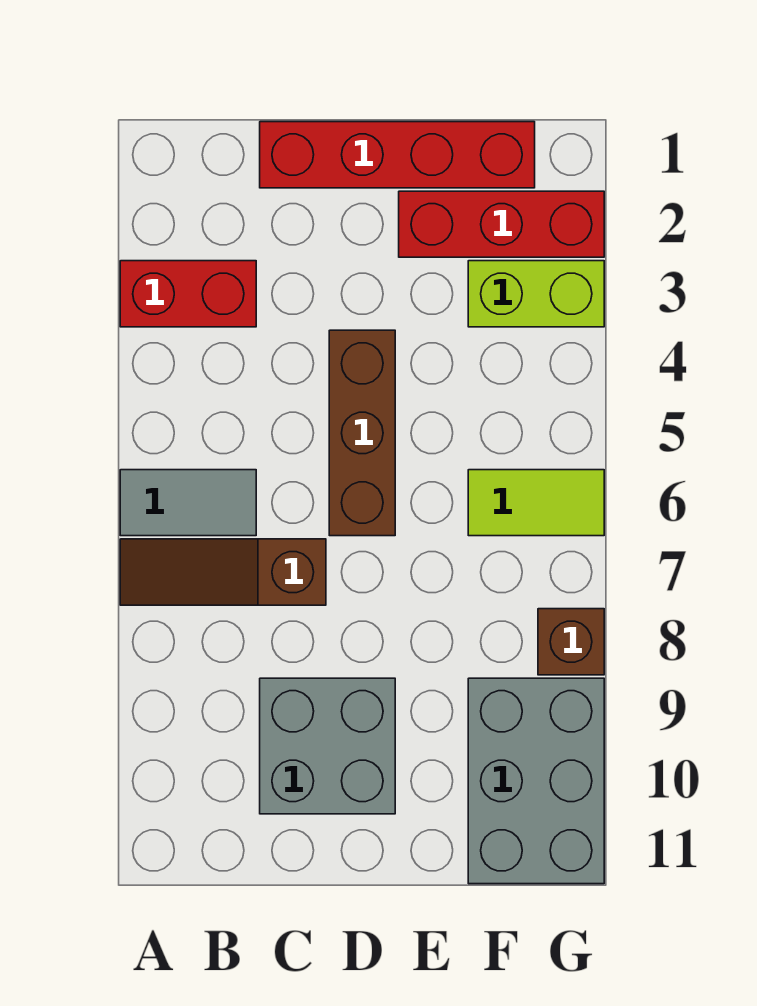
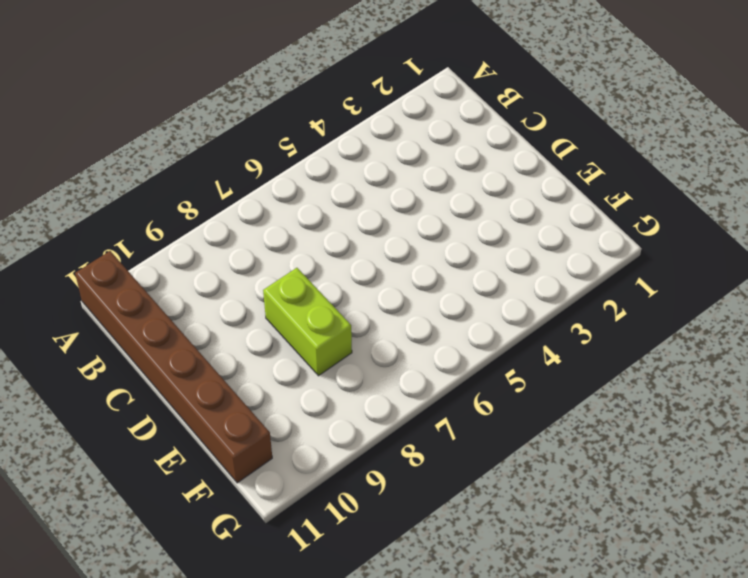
brown 1x6 brick [75,251,272,483] -> grey 2x3 brick [468,678,604,884]
lime 1x2 brick [263,268,352,376] -> lime 1x2 brick moved to [468,261,604,327]
none -> red 1x2 brick [120,261,256,327]
none -> grey 1x2 tile [120,470,256,536]

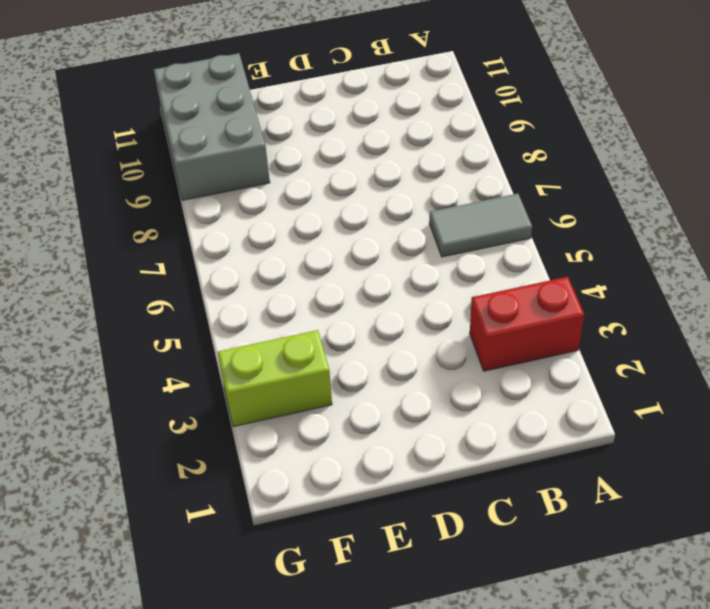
none -> brown 1x3 slope [120,539,326,605]
none -> red 1x4 brick [260,122,535,188]

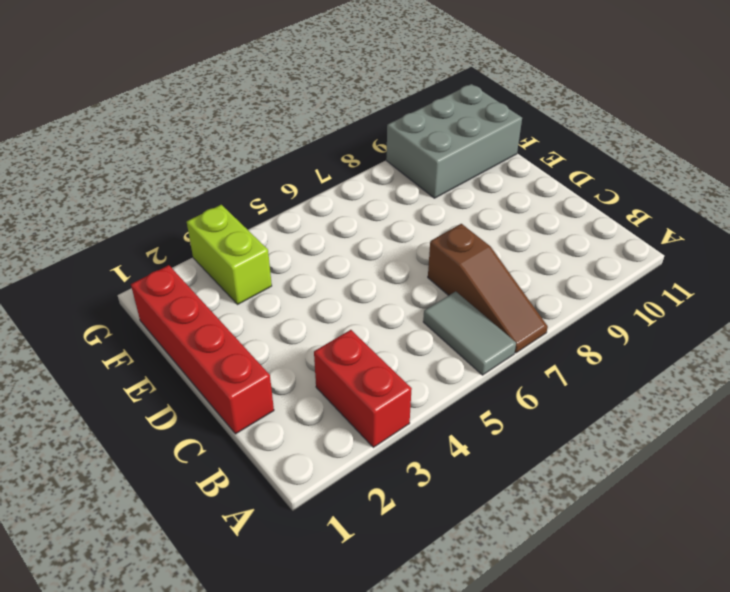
none -> grey 2x2 brick [260,678,395,814]
none -> brown 1x3 brick [329,330,395,536]

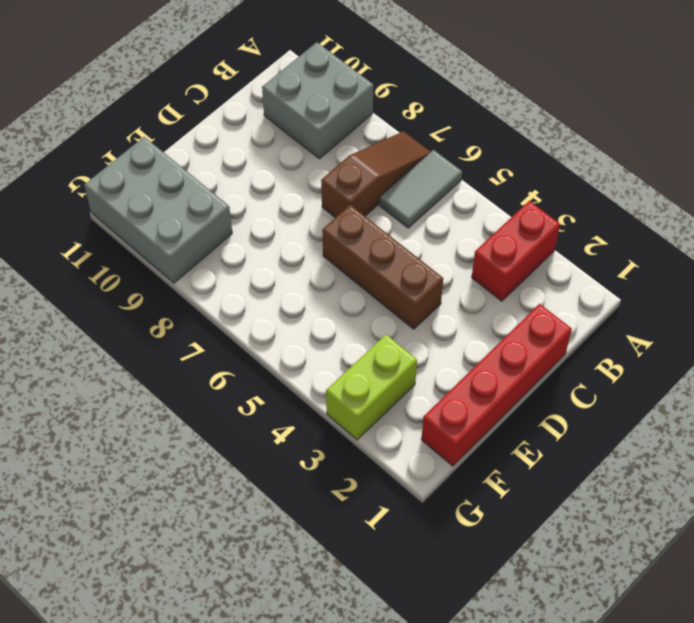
grey 2x2 brick [262,42,373,159] -> grey 2x2 brick moved to [260,678,395,814]
none -> red 1x3 brick [399,191,604,257]
none -> lime 1x2 tile [468,470,604,536]

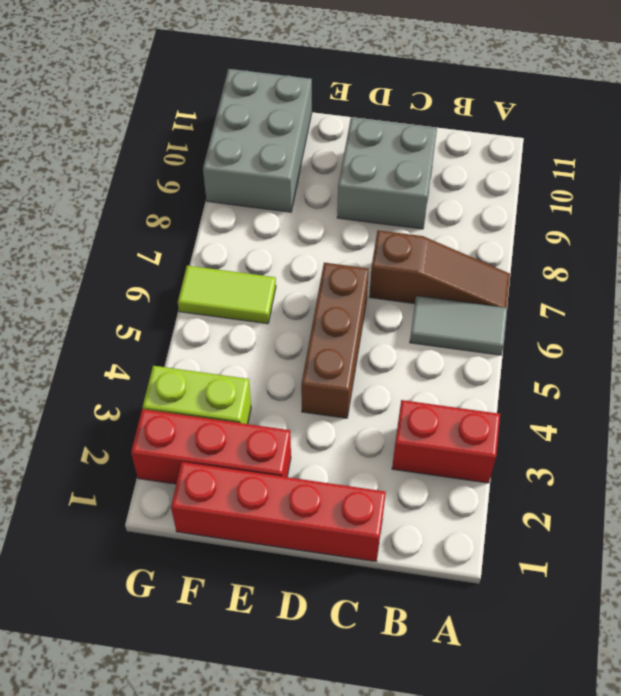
none -> brown 1x1 brick [538,609,604,675]

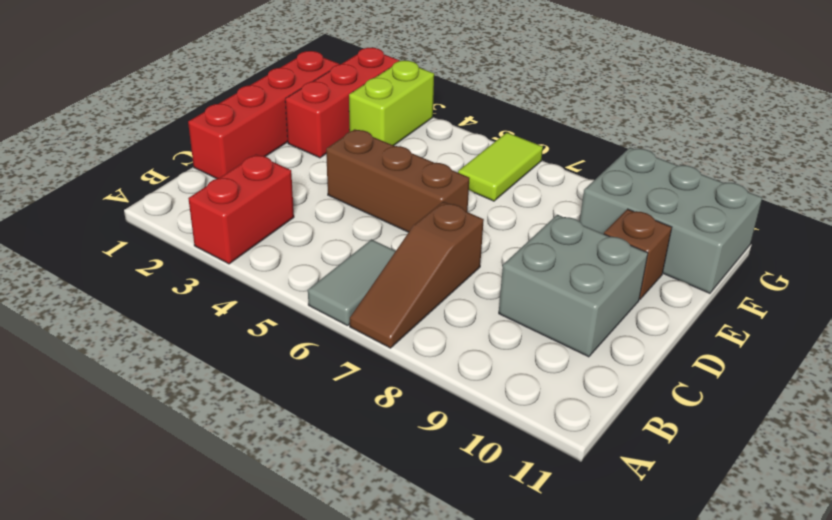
brown 1x1 brick [604,209,672,300] -> brown 1x1 brick moved to [538,609,604,675]

